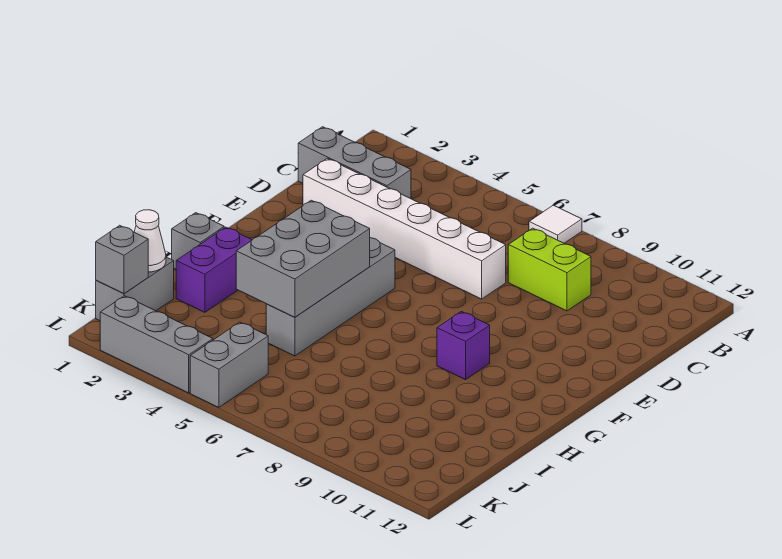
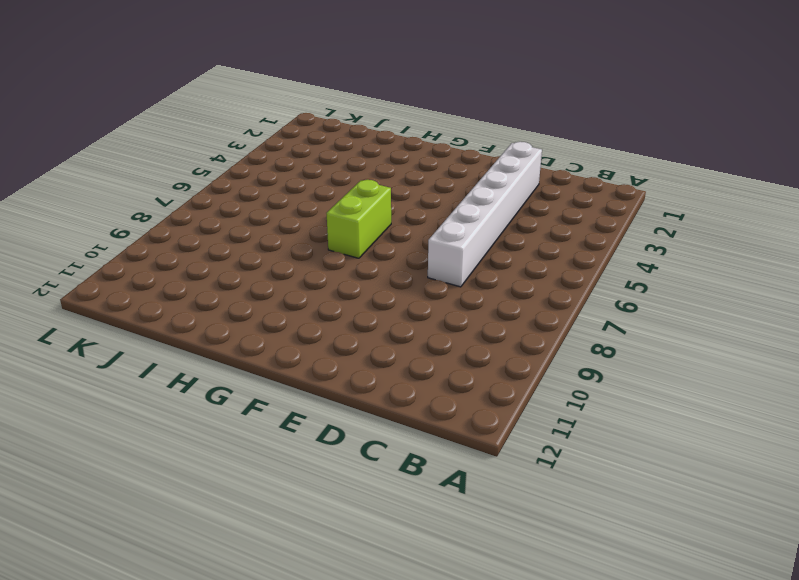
lime 1x2 brick [327,180,391,258] -> lime 1x2 brick moved to [508,228,591,311]
none -> white 1x1 tile [529,205,582,243]
none -> grey 1x3 brick [298,127,411,199]
none -> grey 1x4 brick [266,238,395,356]

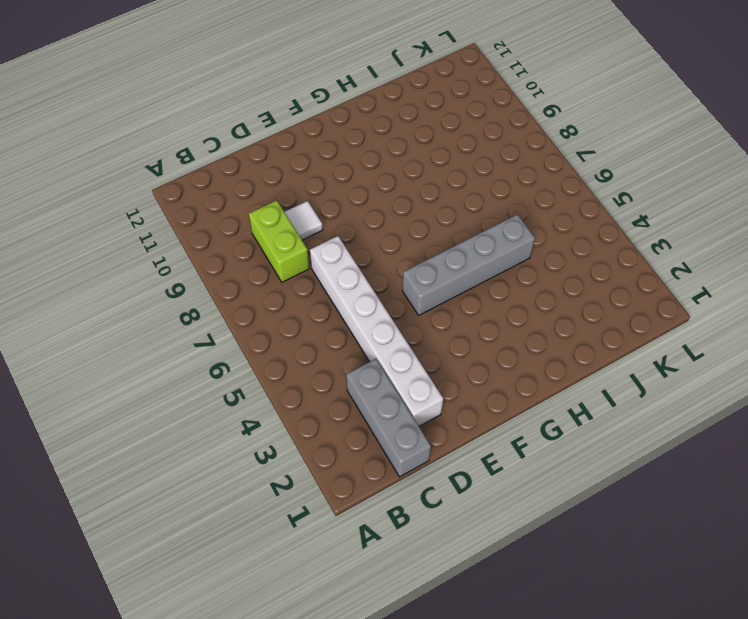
white 1x1 tile [285,201,323,240] -> white 1x1 tile moved to [529,205,582,243]
none -> purple 1x1 brick [437,312,490,380]
none -> grey 1x1 brick [172,213,224,269]
none -> purple 1x2 brick [176,227,252,312]

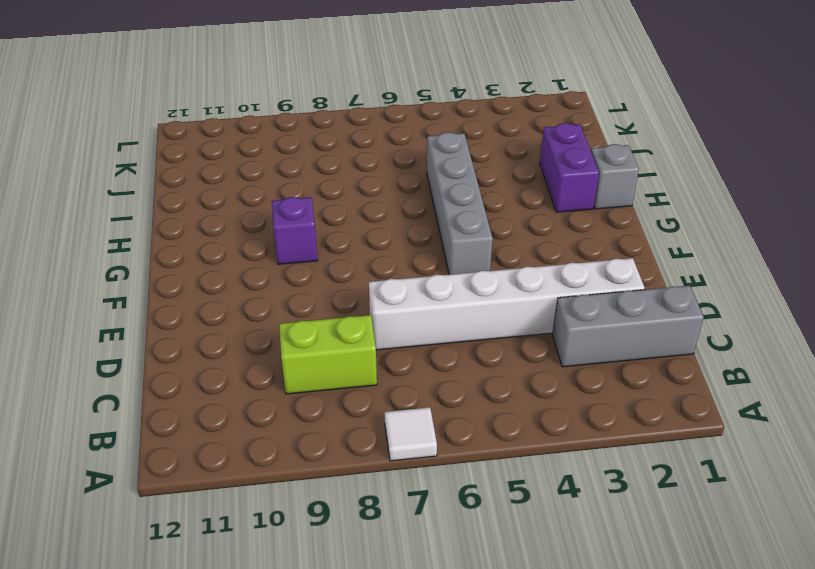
none -> grey 1x2 brick [96,257,174,321]
none -> grey 1x2 brick [190,322,268,407]
none -> grey 1x3 brick [100,296,213,393]

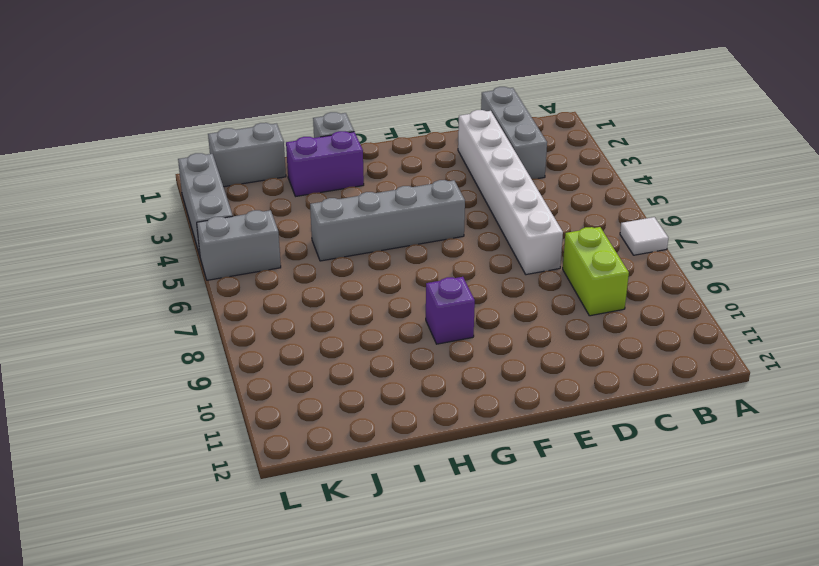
none -> grey 2x3 brick [236,200,370,317]
none -> white 1x1 cone [134,210,166,272]
none -> grey 1x1 brick [96,225,148,294]

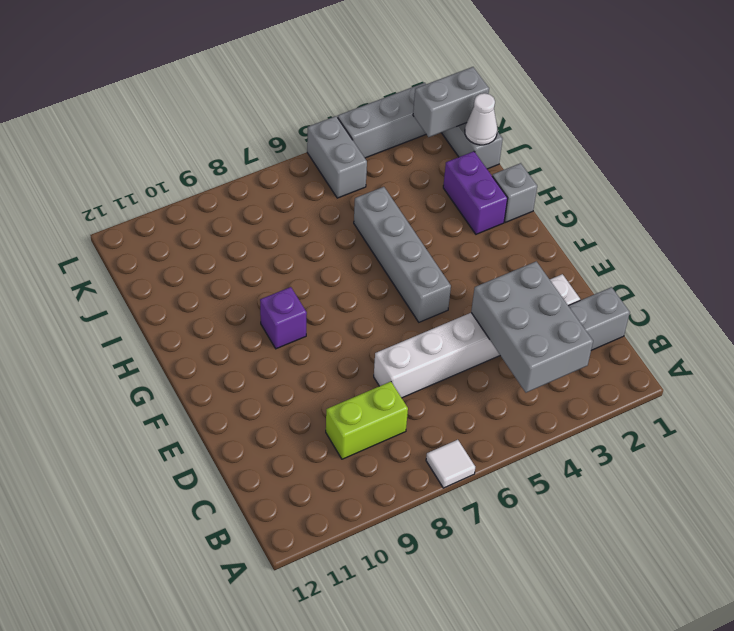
grey 2x3 brick [471,261,593,393] -> grey 2x3 brick moved to [236,200,370,317]
grey 1x2 brick [413,67,489,137] -> grey 1x1 brick [96,225,148,294]

